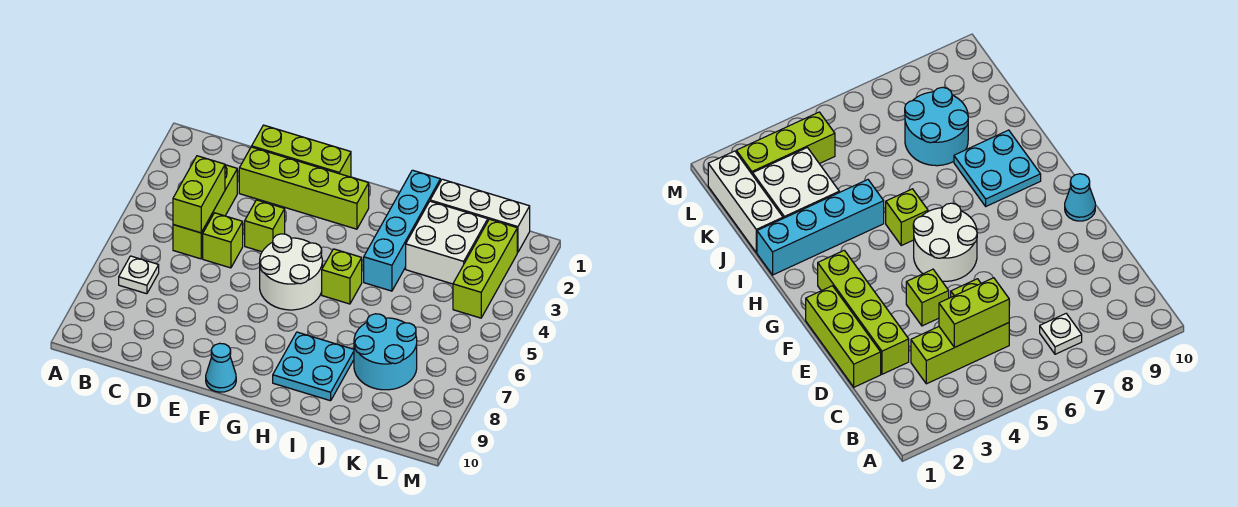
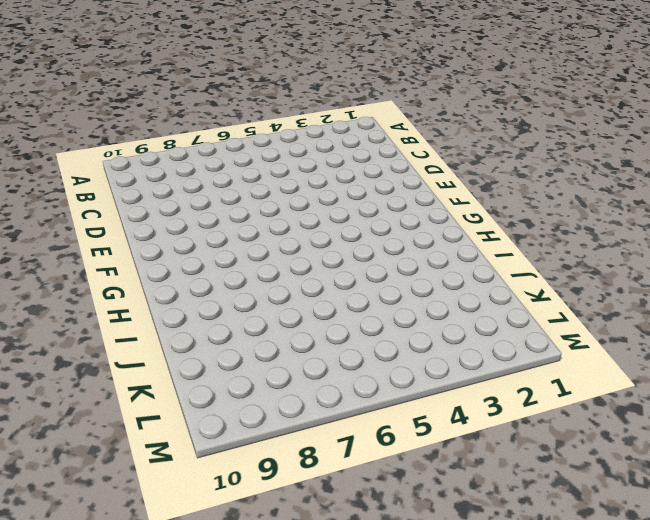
none -> white 1x1 plate [119,256,159,294]
none -> lime 1x3 brick [173,165,237,259]
none -> lime 1x3 brick [252,125,351,177]

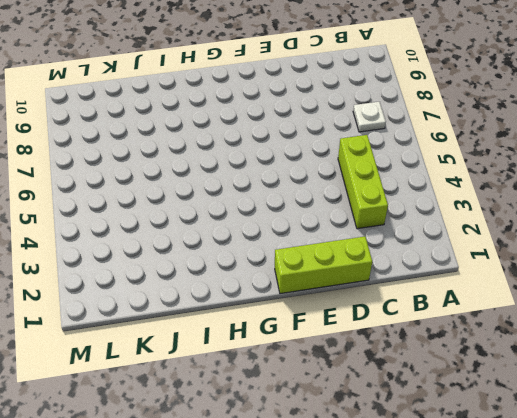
none -> lime 1x4 brick [239,147,369,229]
none -> lime 1x1 brick [203,213,243,268]
none -> lime 1x1 brick [245,200,285,252]

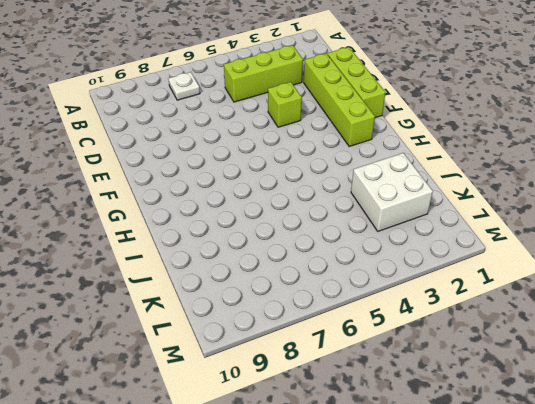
none -> lime 1x1 brick [203,213,243,268]
none -> white 2x2 round brick [260,234,322,310]
none -> cyan 1x1 cone [206,343,236,392]

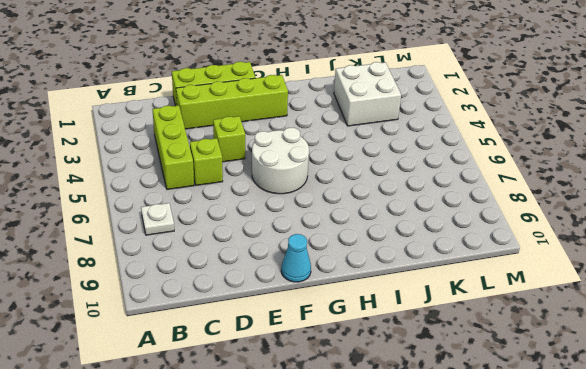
none -> lime 1x1 brick [322,249,362,304]
none -> cyan 2x2 plate [273,332,354,401]
none -> cyan 1x4 brick [363,170,440,291]

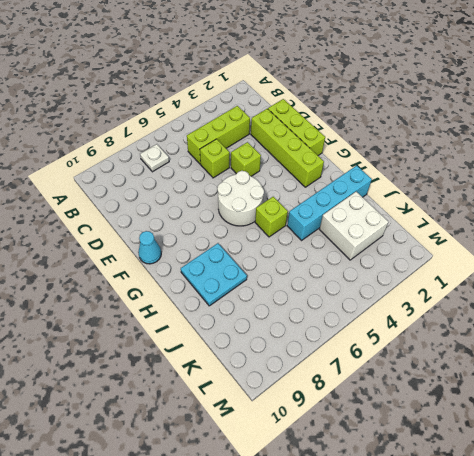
none -> white 1x3 brick [430,179,530,252]
none -> cyan 2x2 round brick [354,314,417,390]
none -> lime 1x3 brick [453,219,517,318]

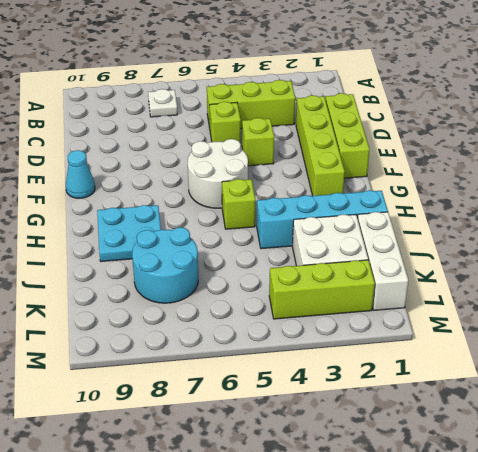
none -> lime 1x2 brick [173,156,225,233]

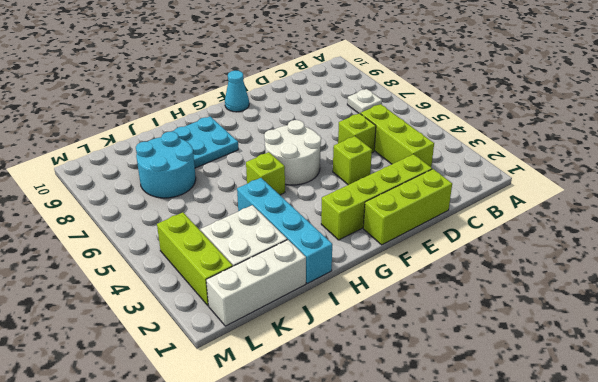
none -> lime 1x2 brick [173,156,225,233]

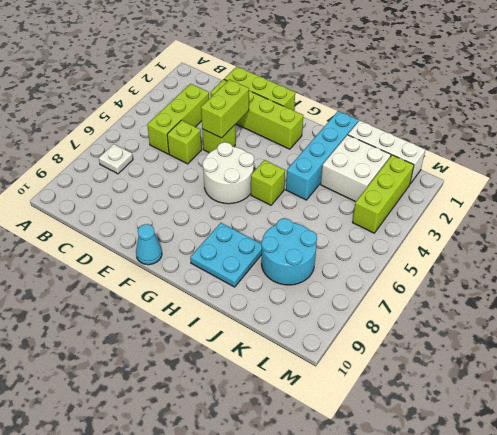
lime 1x2 brick [201,79,249,138] -> lime 1x2 brick moved to [173,156,225,233]

